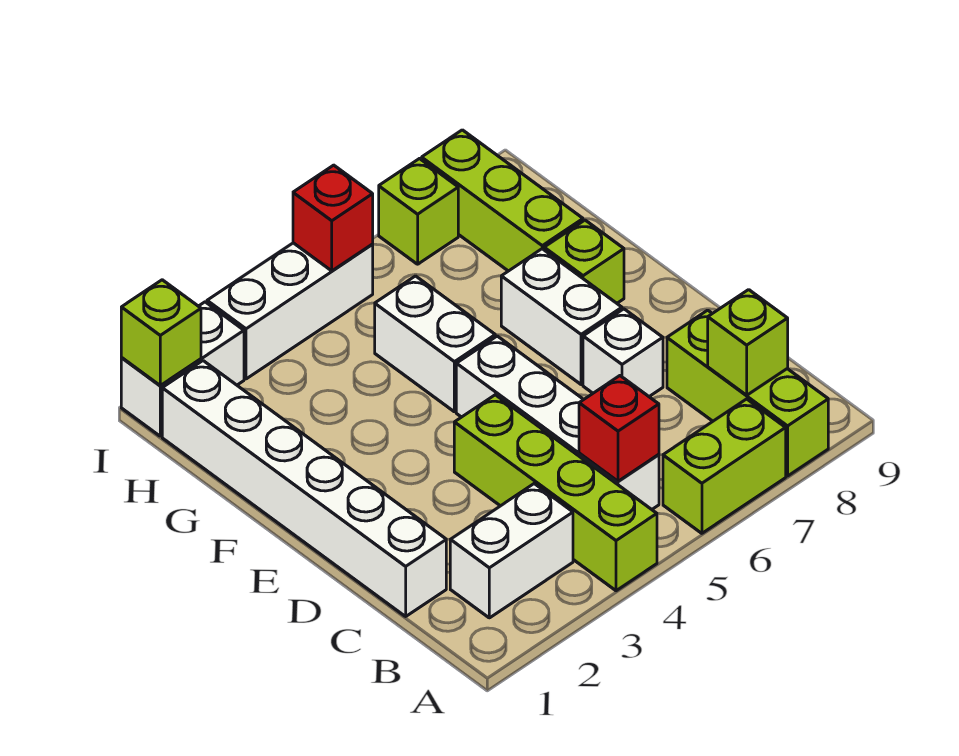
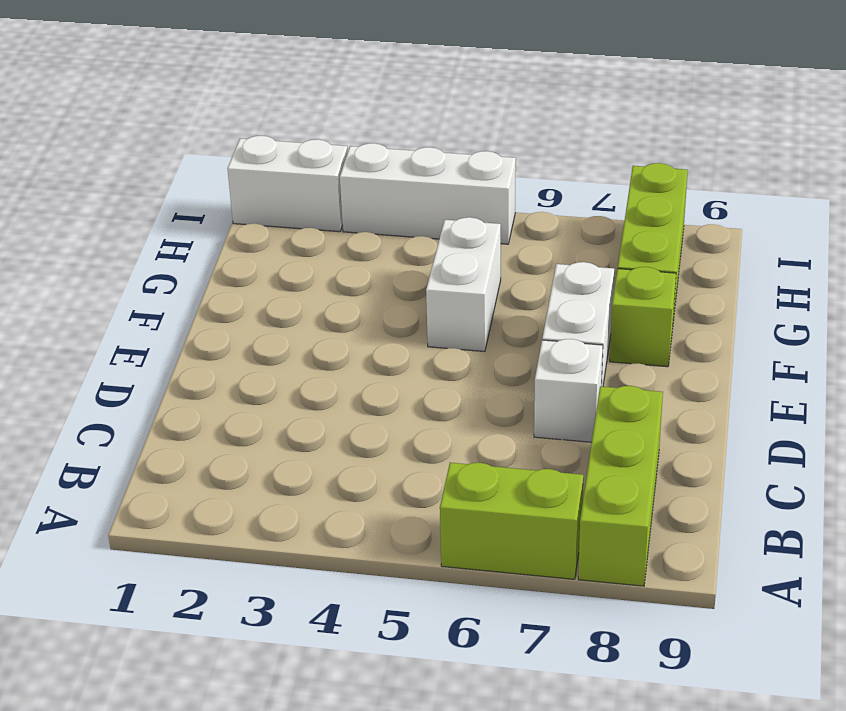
none -> lime 1x4 brick [454,395,657,591]
none -> white 1x2 brick [450,484,573,618]
none -> white 1x4 brick [456,336,659,509]

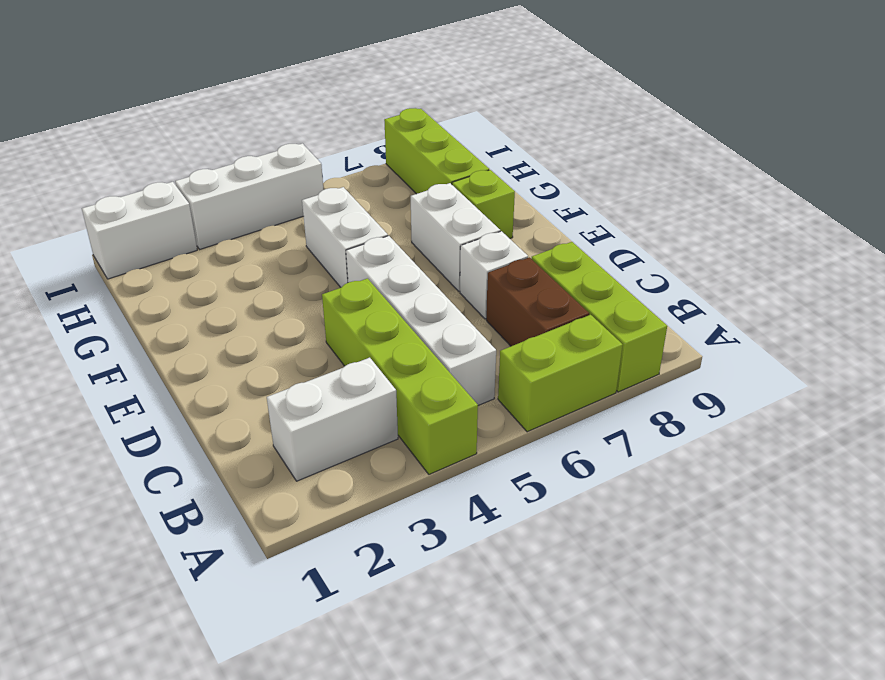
brown 1x2 brick [486,257,589,346] -> none
none -> white 1x6 brick [162,361,446,616]
none -> lime 1x1 brick [379,159,458,264]
none -> red 1x1 brick [579,376,659,481]

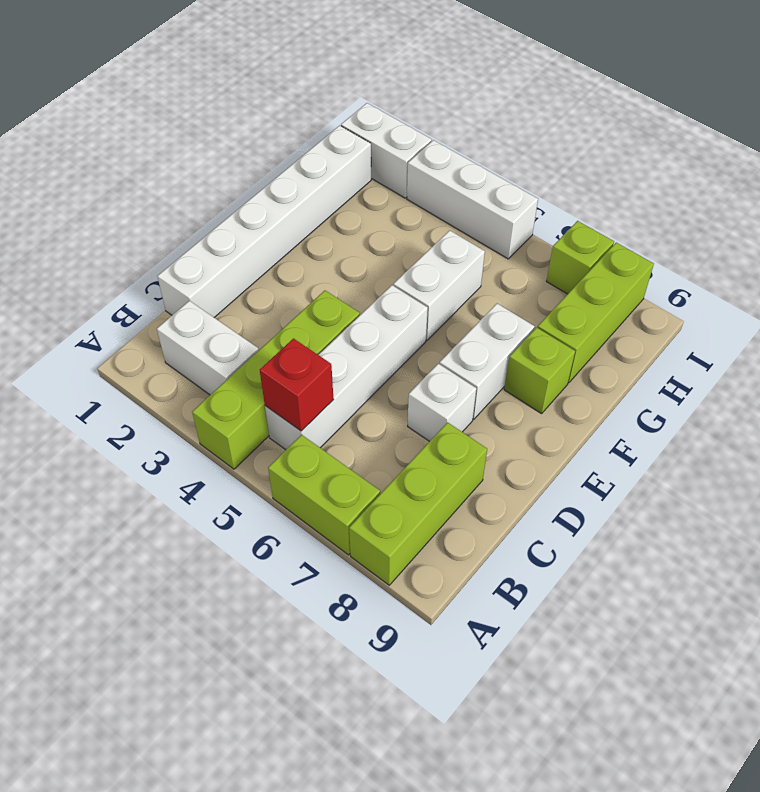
none -> lime 1x1 brick [708,290,788,395]
none -> lime 1x1 brick [121,280,201,385]
none -> red 1x1 brick [293,165,373,271]

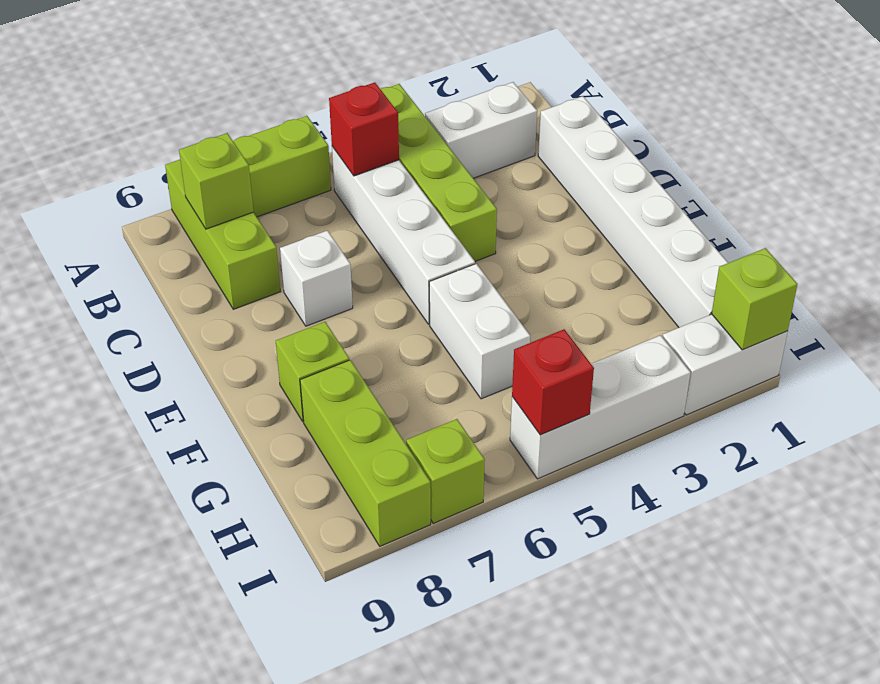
none -> white 1x2 brick [501,249,622,385]

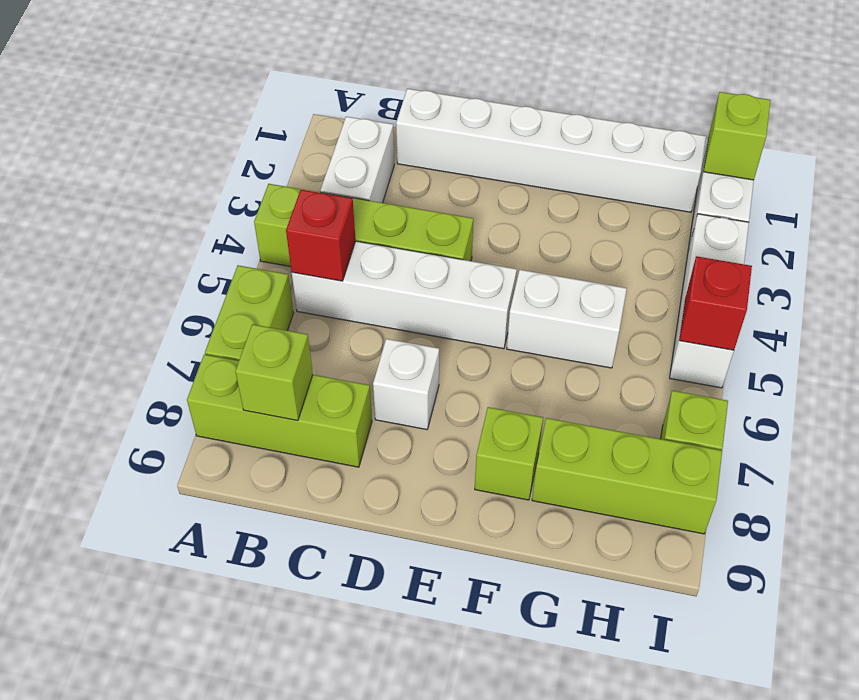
none -> white 1x2 brick [501,249,622,385]

